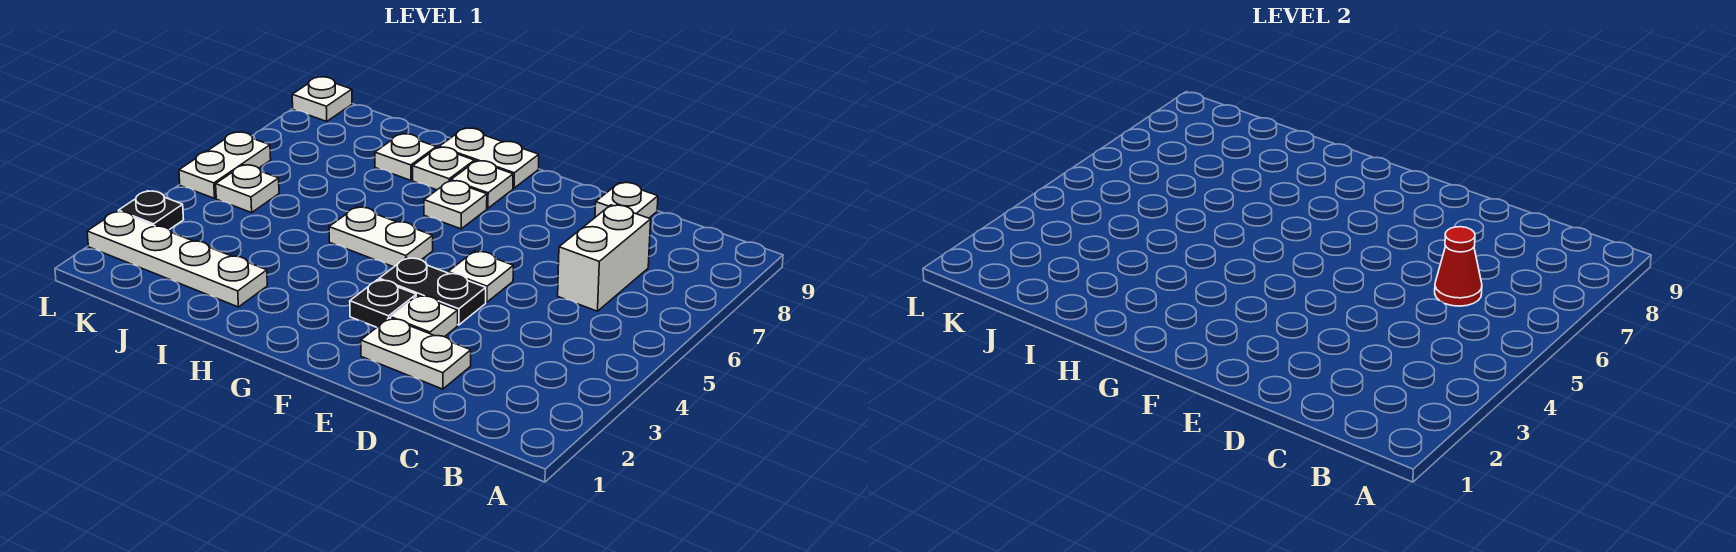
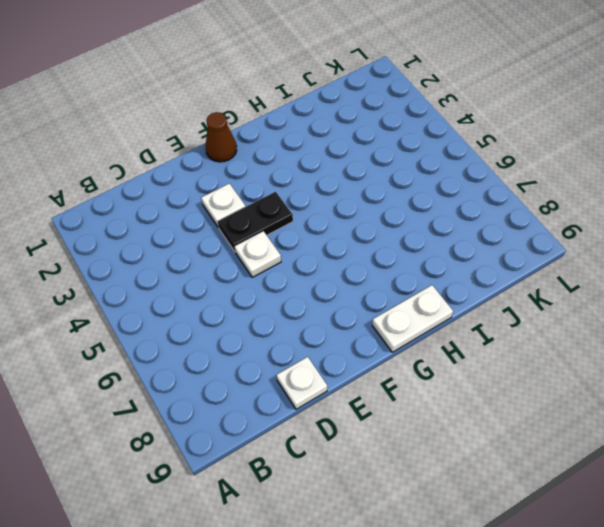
brown 1x1 cone [206,112,237,162] -> none
none -> white 1x2 brick [558,205,651,311]
none -> white 1x2 plate [361,318,471,389]
none -> black 1x1 plate [350,280,416,327]

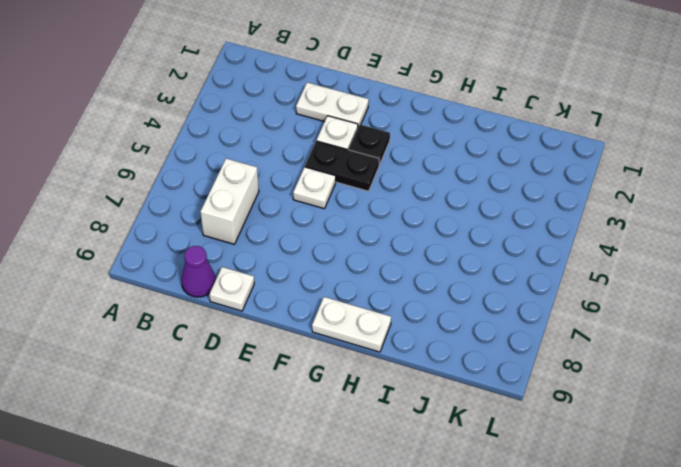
purple 1x1 cone [181,246,216,297] -> none
none -> white 1x2 plate [329,207,433,267]
none -> white 1x1 plate [424,181,487,229]
none -> white 1x1 plate [451,161,513,208]

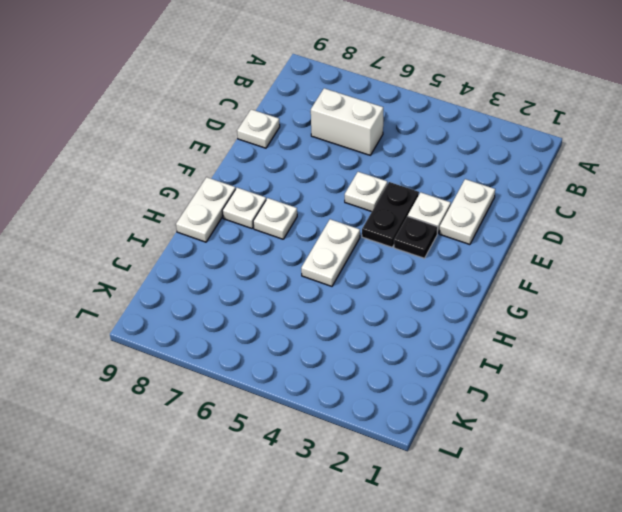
none -> white 1x1 plate [413,147,474,190]
none -> white 1x4 plate [87,211,267,307]
none -> white 1x1 plate [375,134,436,180]

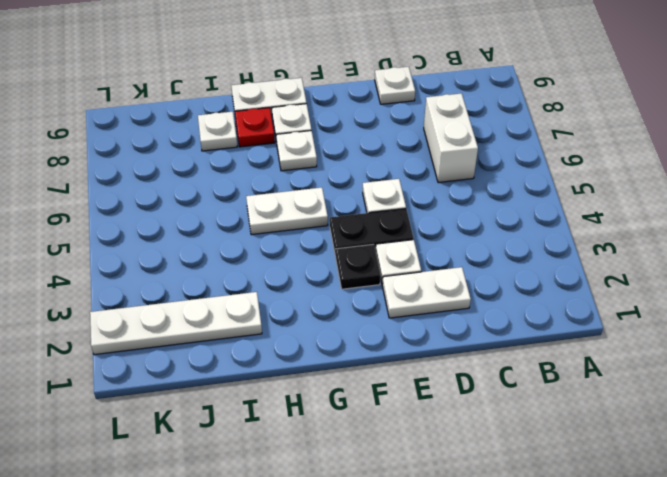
red 1x1 plate [235,108,275,147] -> white 1x1 plate [413,147,474,190]
none -> white 1x1 plate [216,165,279,213]
none -> black 1x1 plate [119,191,184,230]
none -> white 1x2 plate [179,132,271,198]

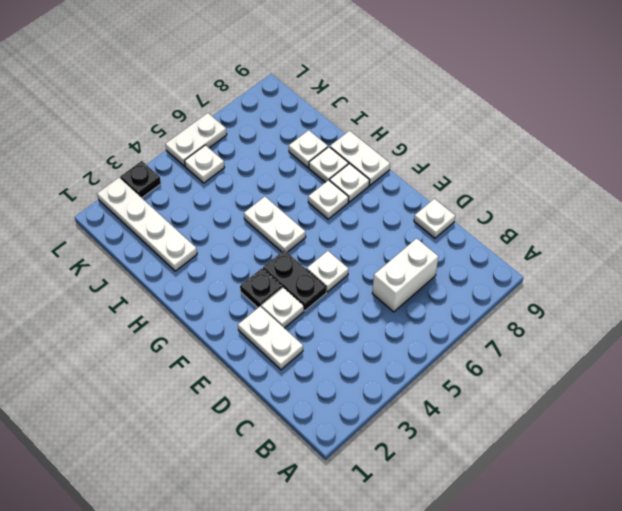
none -> white 1x1 plate [292,77,352,121]
none -> red 1x1 cone [1435,227,1482,306]

